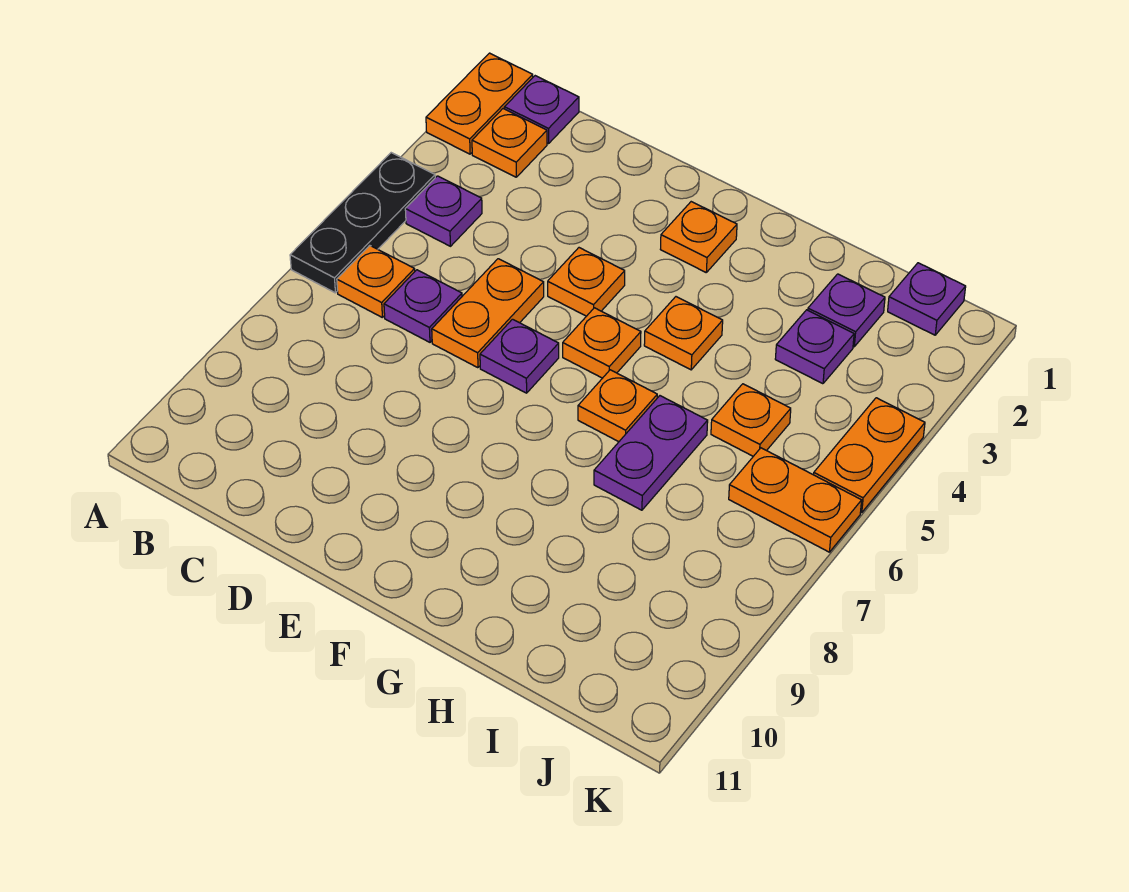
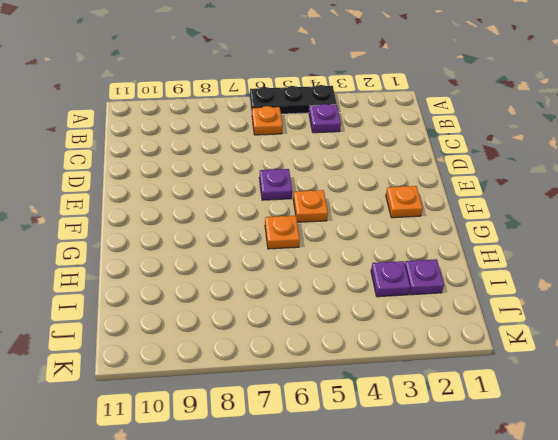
none -> orange 1x2 plate [426,53,533,154]
none -> purple 1x1 plate [504,76,579,144]
none -> orange 1x1 plate [472,109,547,177]

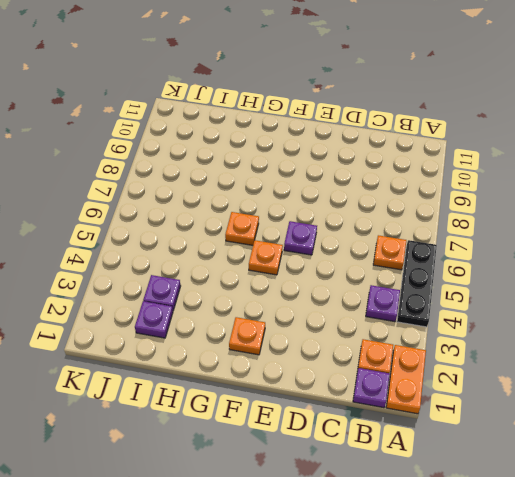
none -> purple 1x1 plate [384,270,462,342]
none -> orange 1x2 plate [432,259,544,368]
none -> orange 1x1 plate [548,248,625,316]

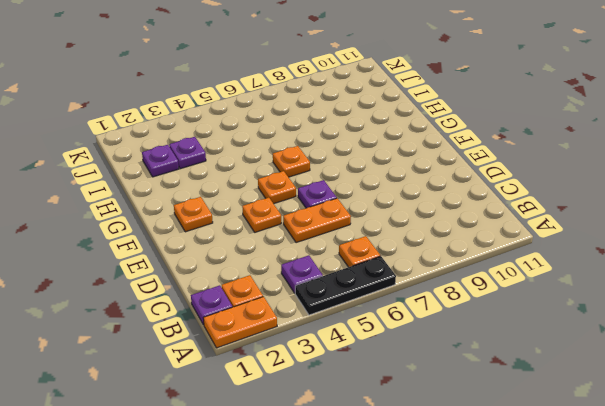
none -> purple 1x1 plate [384,270,462,342]
none -> orange 1x1 plate [644,297,723,370]
none -> purple 1x2 plate [594,396,708,510]

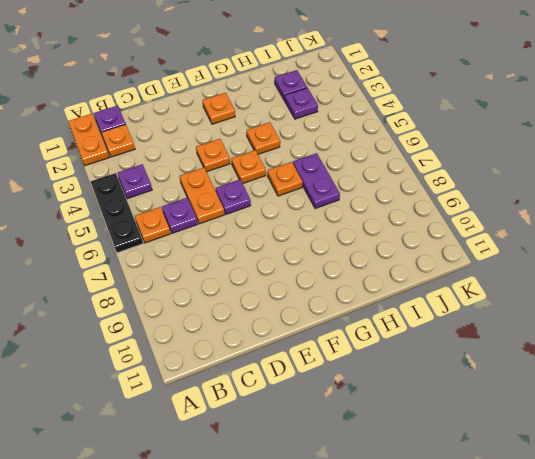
none -> orange 1x1 plate [711,384,791,456]
none -> purple 1x1 plate [888,263,966,335]
none -> orange 1x2 plate [729,448,862,552]

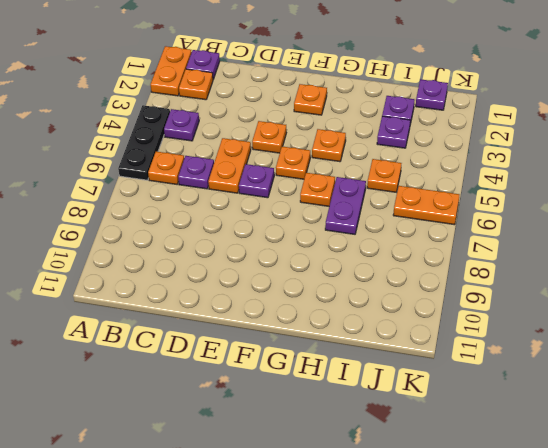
none -> orange 1x2 plate [814,398,925,513]

